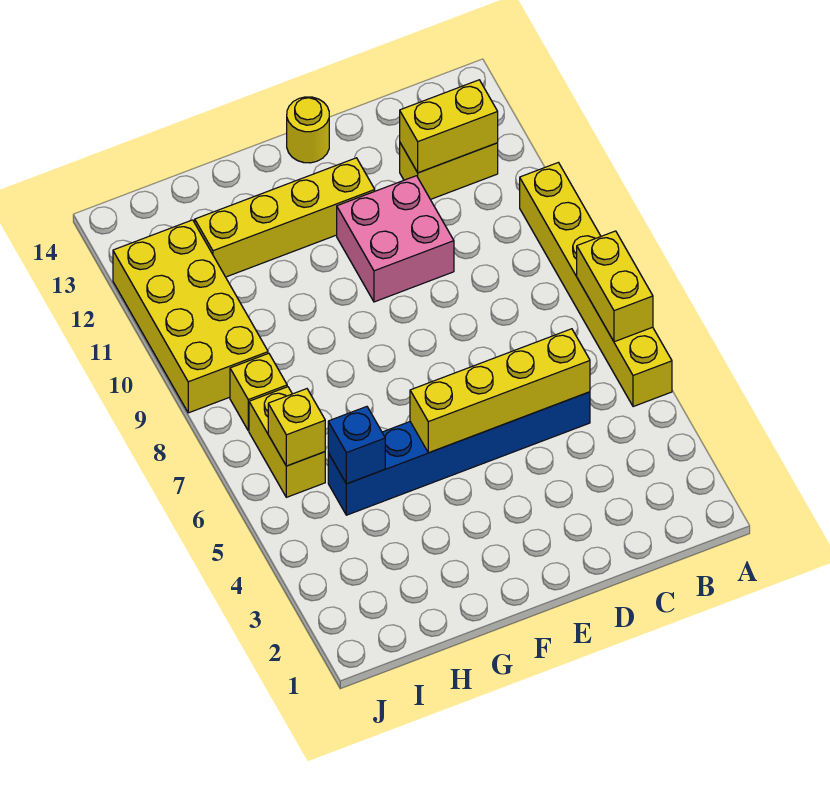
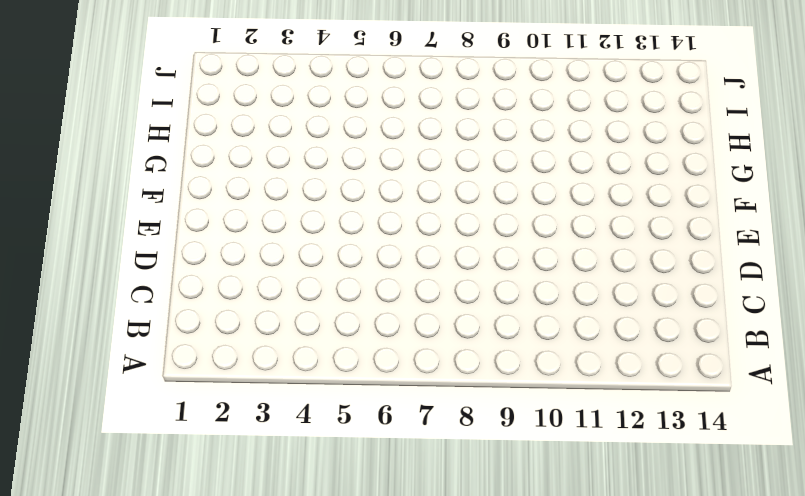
none -> yellow 1x6 brick [520,163,672,407]
none -> yellow 1x2 brick [400,143,498,200]
none -> blue 1x6 brick [328,392,590,515]

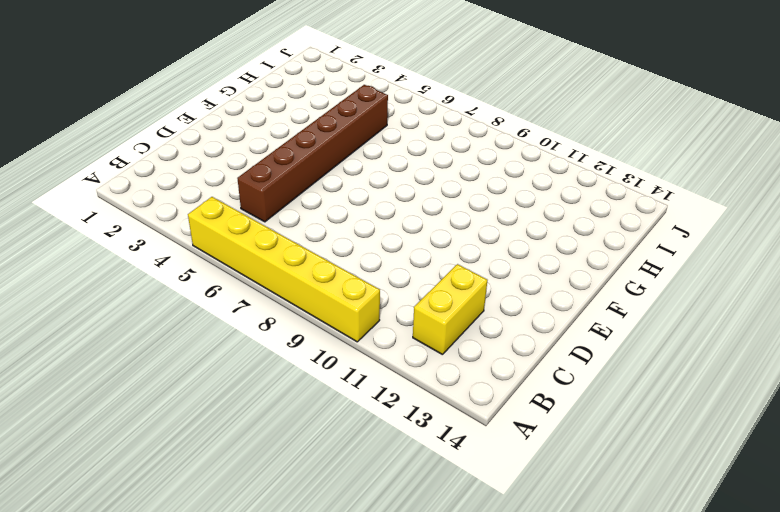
brown 1x6 brick [237,85,388,222] -> blue 1x6 brick [328,392,590,515]
none -> pink 2x2 brick [337,176,454,302]
none -> yellow 1x4 brick [195,158,375,277]
none -> yellow 1x1 round brick [287,97,329,163]

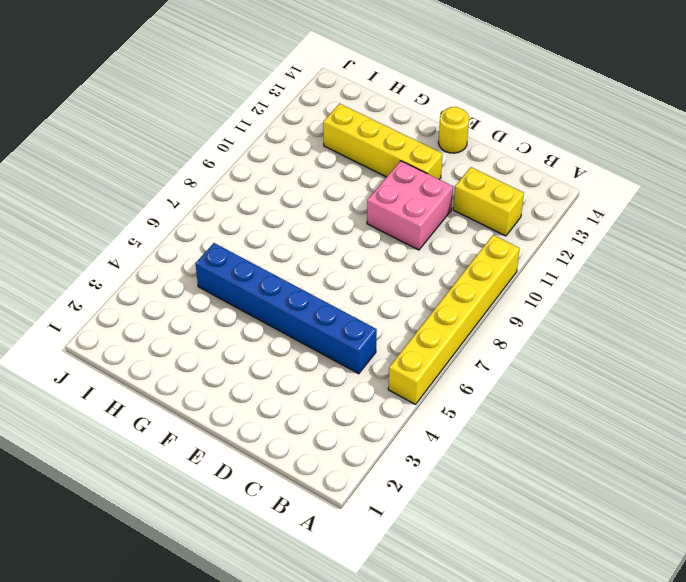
none -> yellow 1x2 brick [249,387,325,497]
none -> yellow 1x1 brick [230,353,287,431]
none -> yellow 2x4 brick [113,220,268,413]

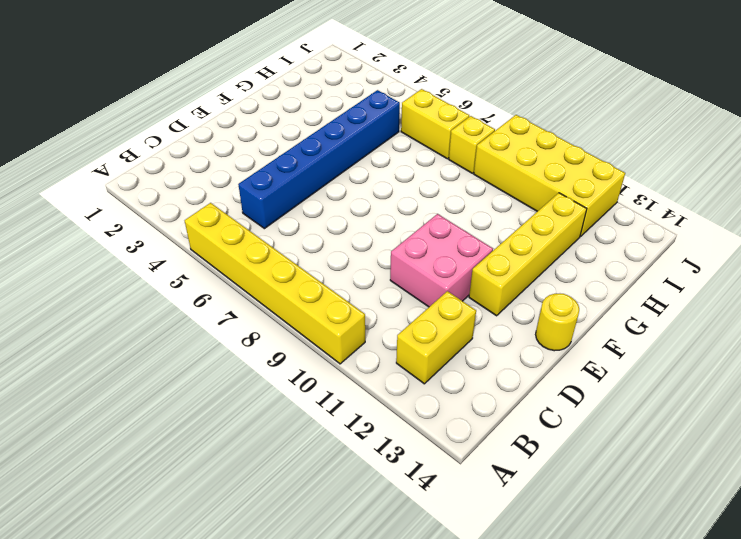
none -> yellow 1x2 brick [577,231,653,342]
none -> yellow 1x2 brick [400,80,498,173]
none -> yellow 1x4 brick [410,329,590,453]

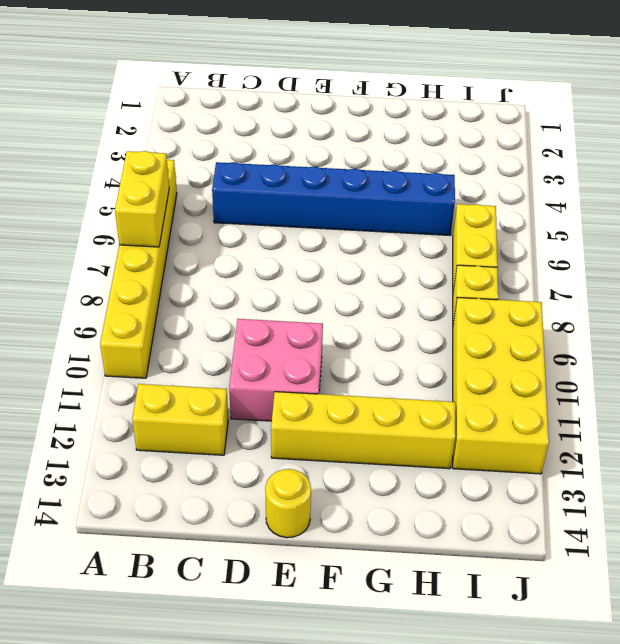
none -> yellow 1x2 brick [400,80,498,173]
none -> yellow 1x4 brick [410,329,590,453]
none -> blue 1x1 brick [328,407,385,484]

